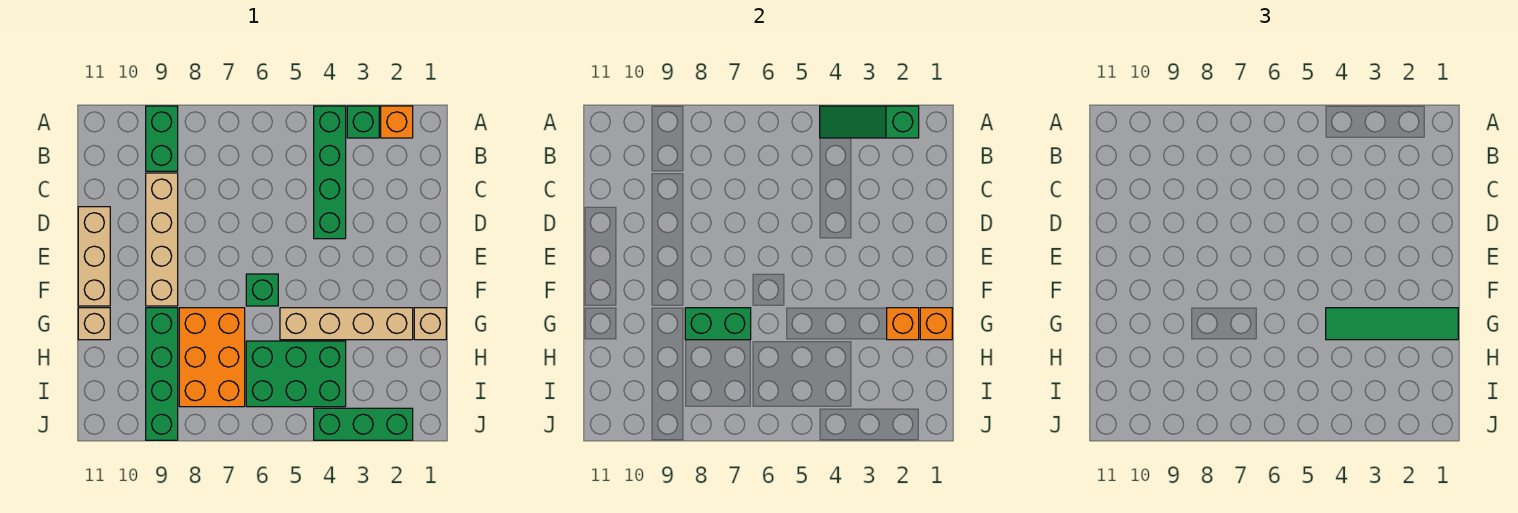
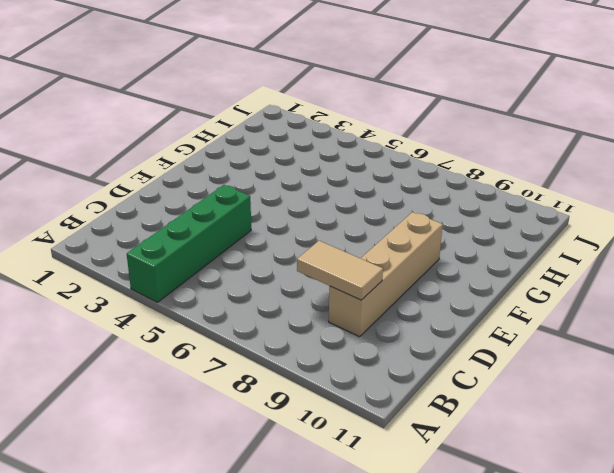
tan 1x2 tile [297,241,383,300] -> none
none -> orange 1x1 brick [381,106,413,138]
none -> green 1x1 brick [347,106,379,138]
none -> green 1x2 brick [146,106,178,171]

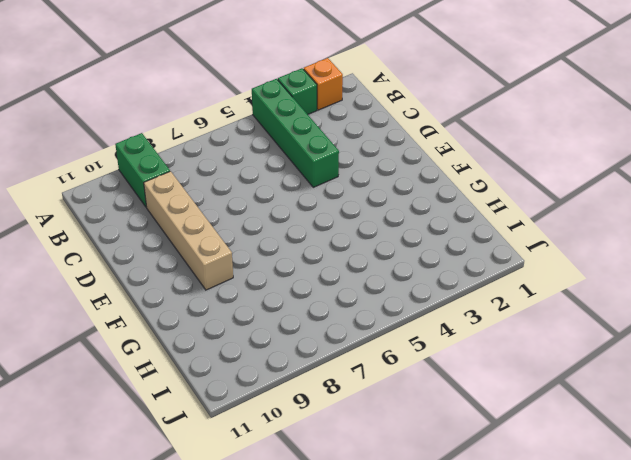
none -> tan 1x3 brick [78,207,110,306]
none -> green 1x1 brick [246,274,278,306]
none -> tan 1x1 brick [414,308,446,340]

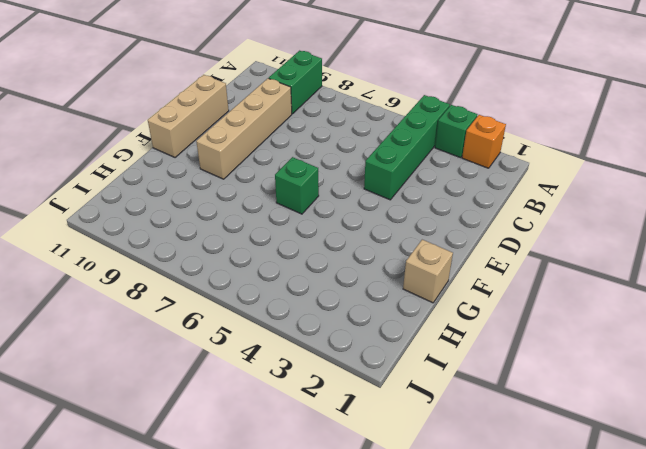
none -> tan 1x4 brick [280,308,413,340]
none -> orange 2x3 brick [179,308,245,407]
none -> green 1x4 brick [146,308,178,440]

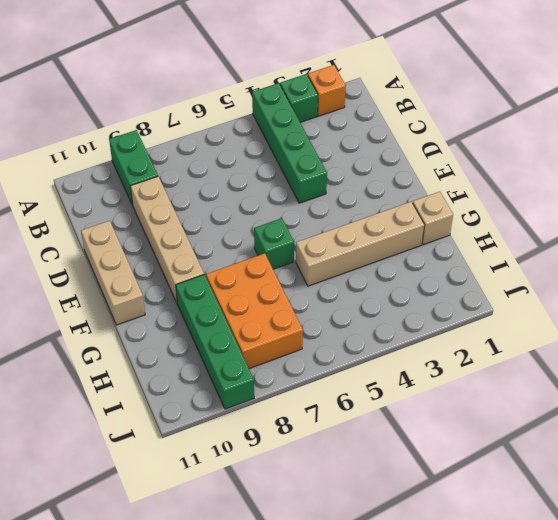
none -> tan 1x1 brick [78,308,110,340]
none -> green 2x3 brick [246,341,346,407]
none -> green 1x3 brick [314,408,413,440]

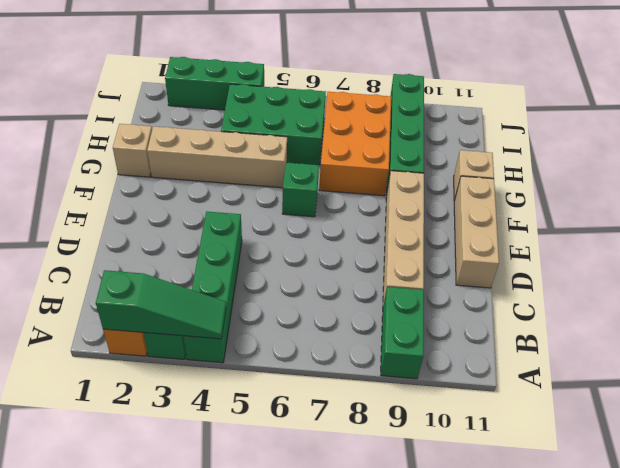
none -> orange 1x1 brick [920,308,952,340]
none -> orange 1x1 brick [887,308,919,340]
none -> green 1x2 brick [685,308,751,340]

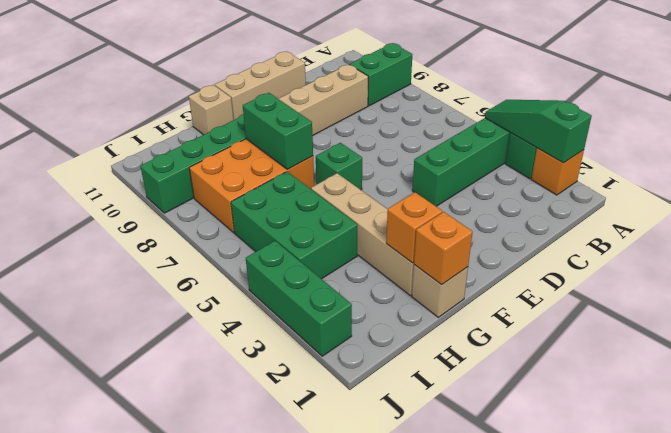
none -> green 1x4 tile [1326,308,1458,340]

